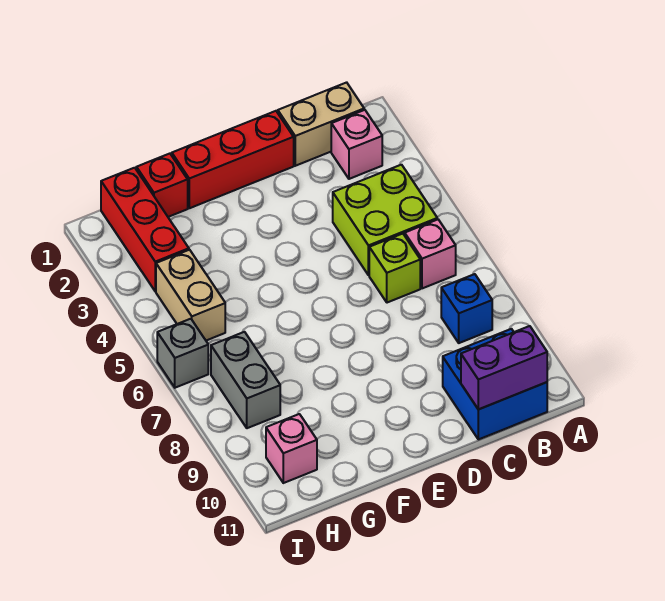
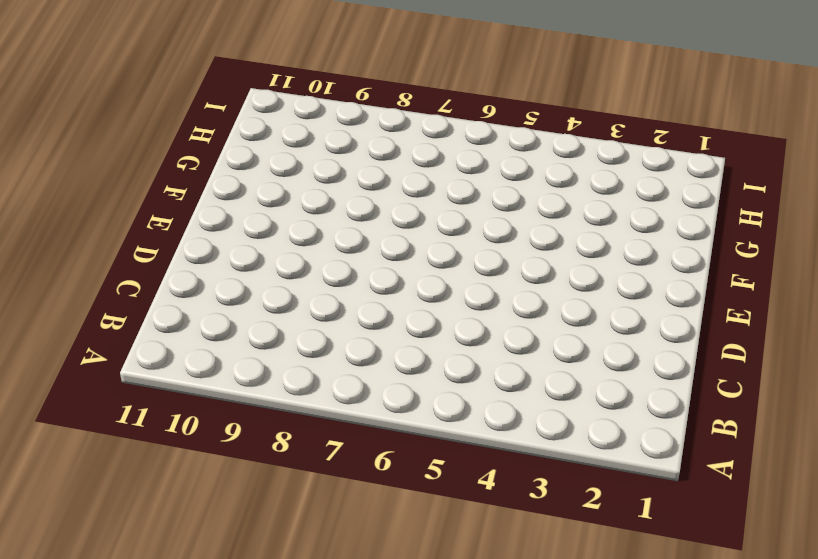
none -> tan 1x2 brick [278,82,364,166]
none -> pink 1x1 brick [331,110,382,179]
none -> lime 2x2 brick [333,165,437,275]

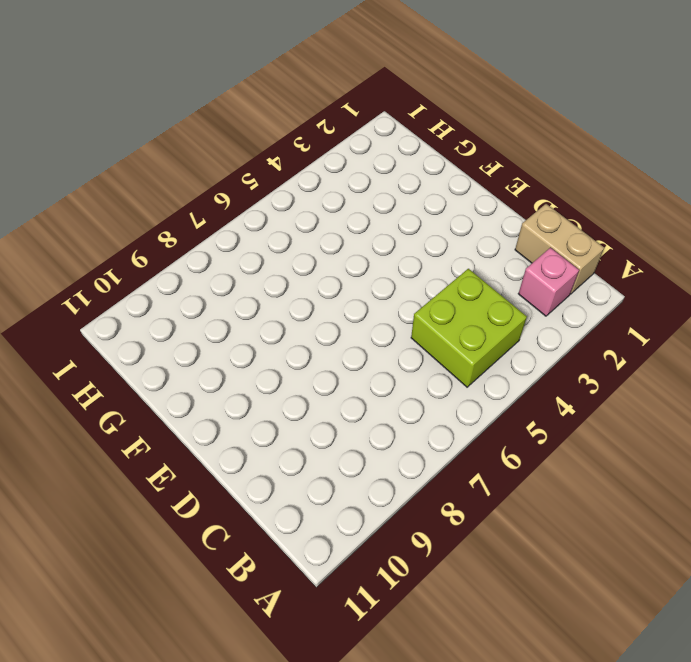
none -> pink 1x1 brick [405,219,456,288]
none -> blue 1x1 brick [441,274,492,343]
none -> blue 2x2 brick [443,329,547,439]

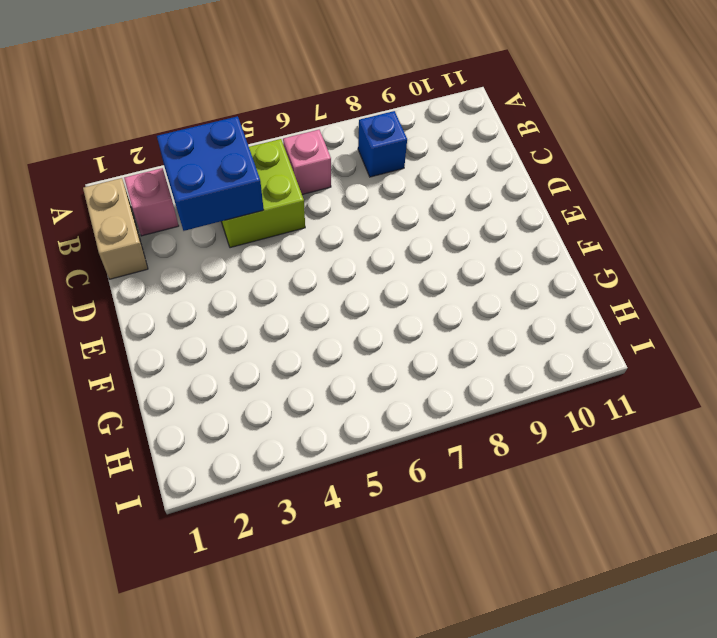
blue 2x2 brick [157,116,264,231] -> blue 2x2 brick moved to [443,329,547,439]
none -> lime 1x1 brick [369,234,420,303]
none -> red 1x3 brick [172,111,294,208]
none -> red 1x1 brick [136,154,188,217]

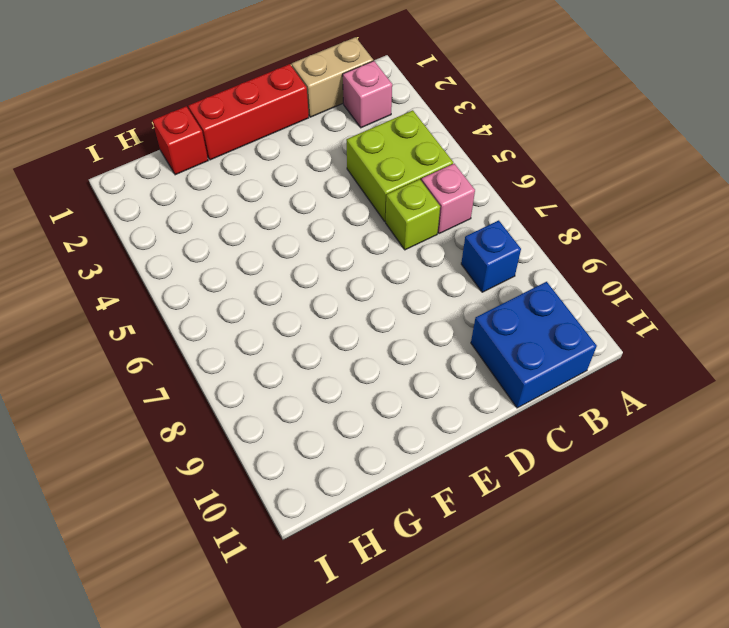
none -> red 1x3 brick [101,168,189,291]
none -> tan 1x2 brick [156,250,225,341]
none -> grey 1x2 brick [211,332,280,428]

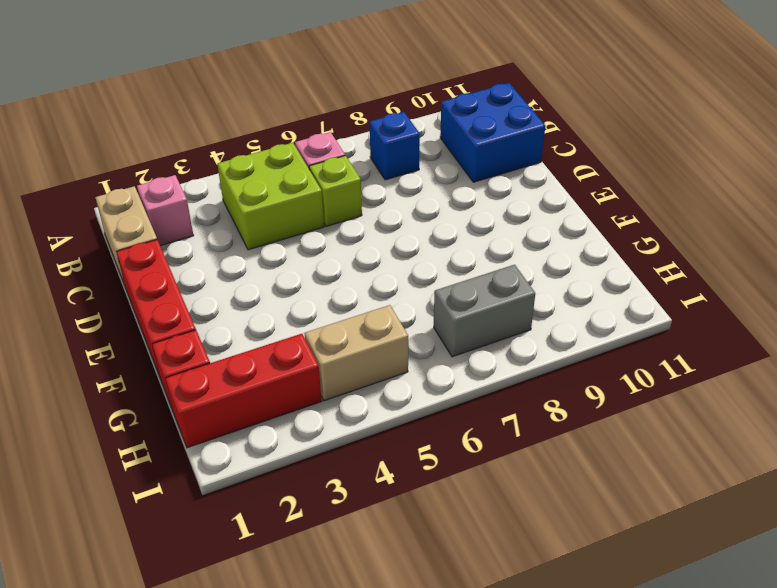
none -> pink 1x1 brick [266,414,317,483]
none -> grey 1x1 brick [157,319,208,388]
none -> purple 1x2 brick [461,326,547,409]

